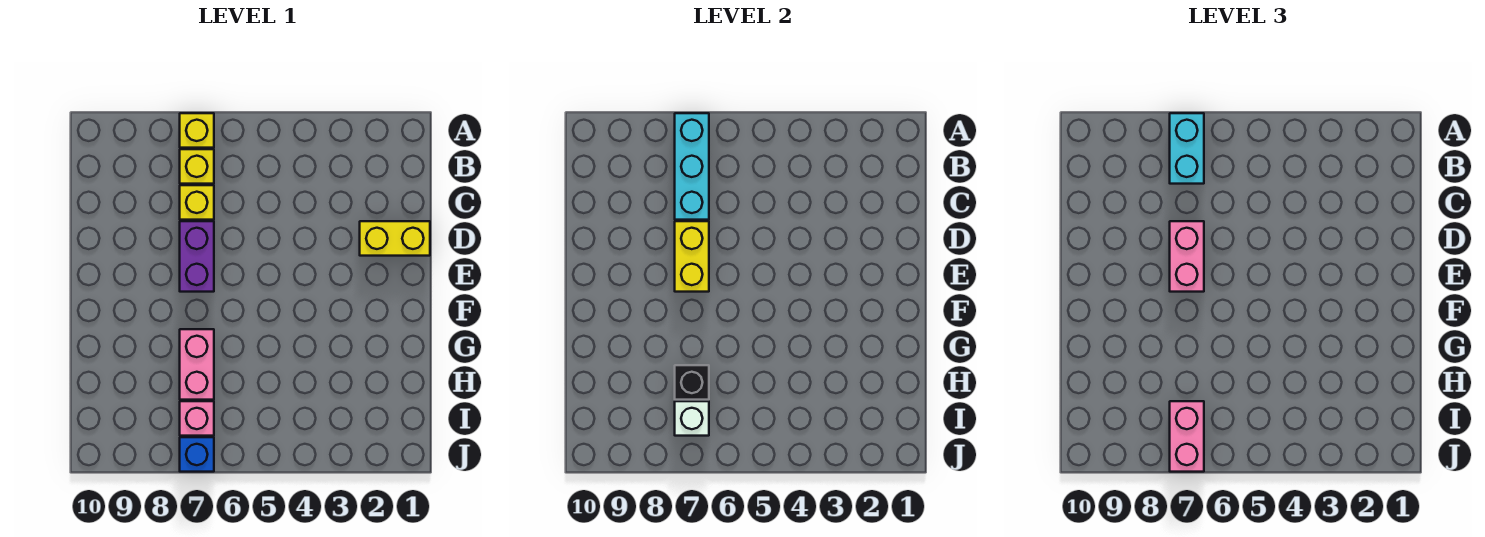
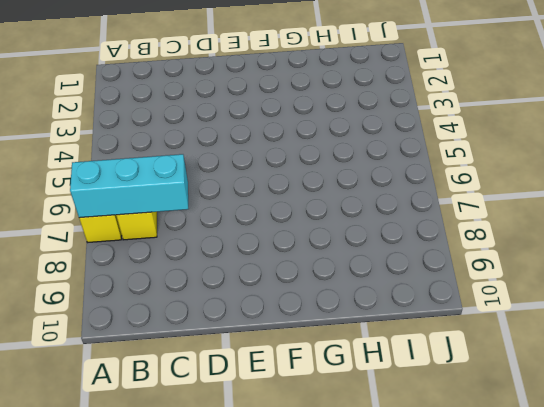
none -> yellow 1x1 brick [180,185,214,220]
none -> yellow 1x2 brick [360,221,430,256]
none -> purple 1x2 brick [180,221,214,292]

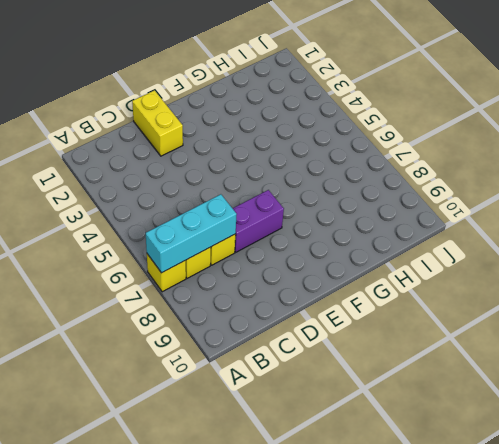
none -> pink 1x2 brick [180,329,214,400]
none -> pink 1x1 brick [180,401,214,436]
none -> blue 1x1 brick [180,437,214,472]

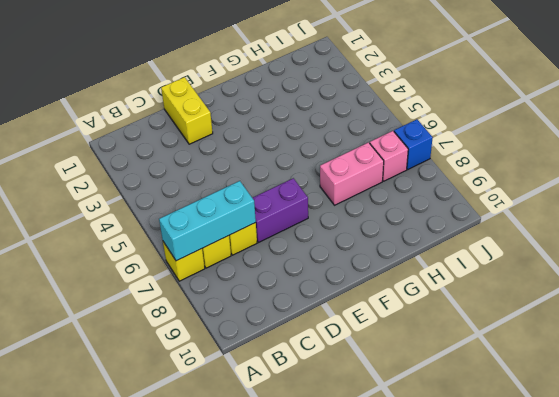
none -> yellow 1x2 brick [675,221,709,292]
none -> black 1x1 brick [675,365,709,400]
none -> white 1x1 brick [675,401,709,436]

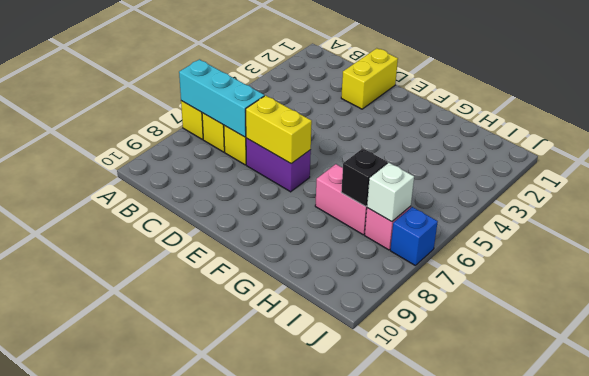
none -> cyan 1x2 brick [1170,113,1204,184]
none -> pink 1x2 brick [1170,221,1204,292]
none -> pink 1x2 brick [1170,401,1204,472]

